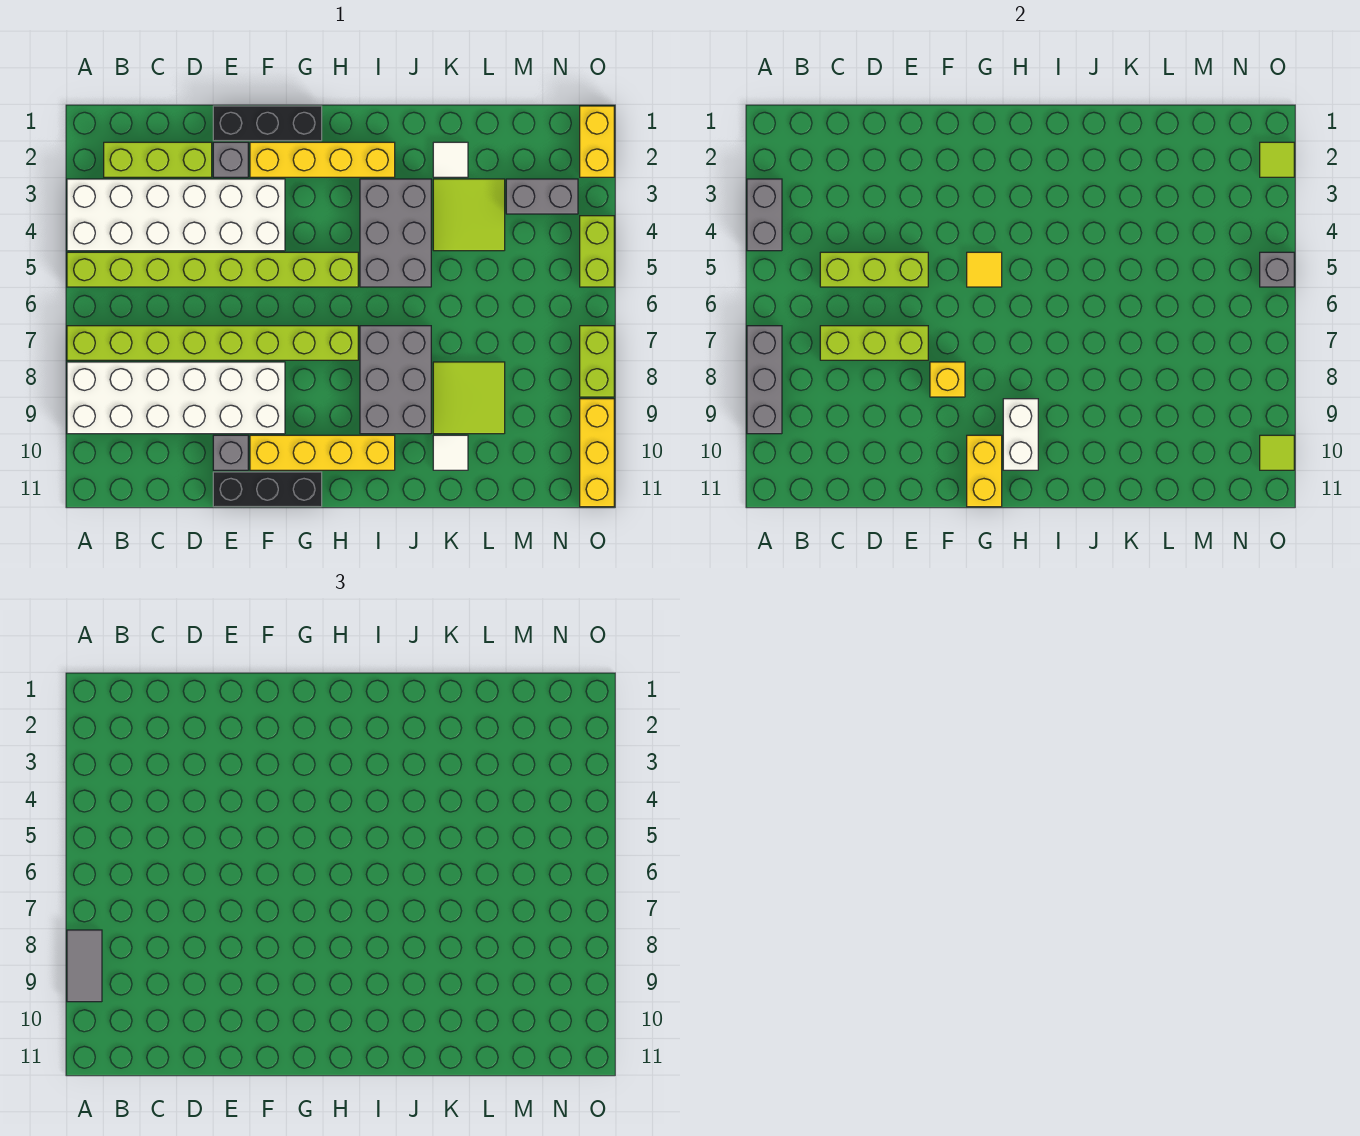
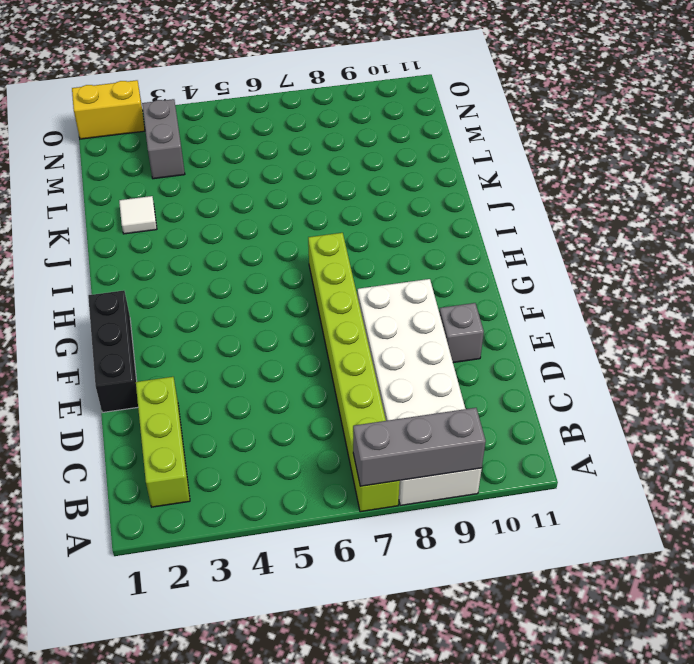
none -> white 2x6 brick [67,179,285,251]
none -> lime 1x8 brick [67,252,358,287]
none -> grey 1x1 brick [213,142,248,177]
none -> black 1x3 brick [213,472,322,507]

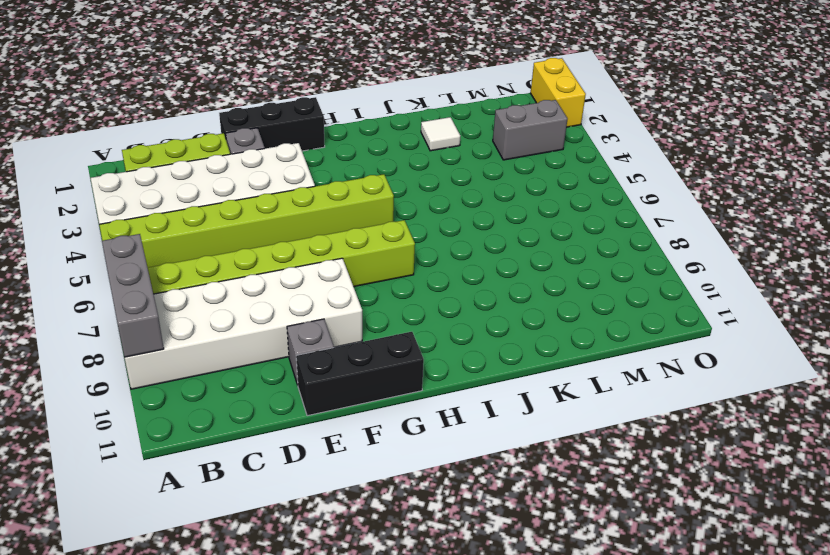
none -> yellow 1x4 brick [250,142,395,177]
none -> yellow 1x4 brick [250,435,395,470]
none -> grey 2x3 brick [360,179,431,287]
none -> grey 2x3 brick [360,326,431,434]

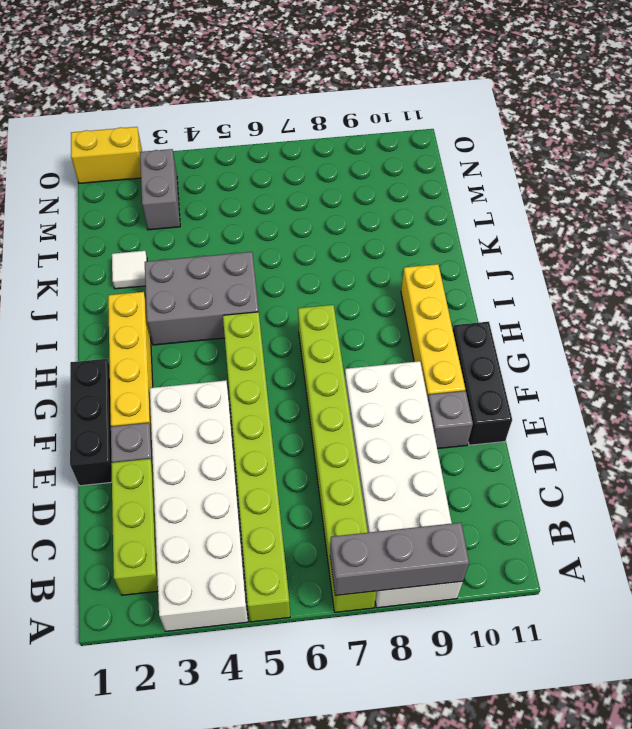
none -> grey 2x3 brick [360,326,431,434]
none -> lime 2x2 tile [433,179,505,251]
none -> lime 2x2 tile [433,362,505,434]
none -> white 1x1 tile [433,435,468,470]

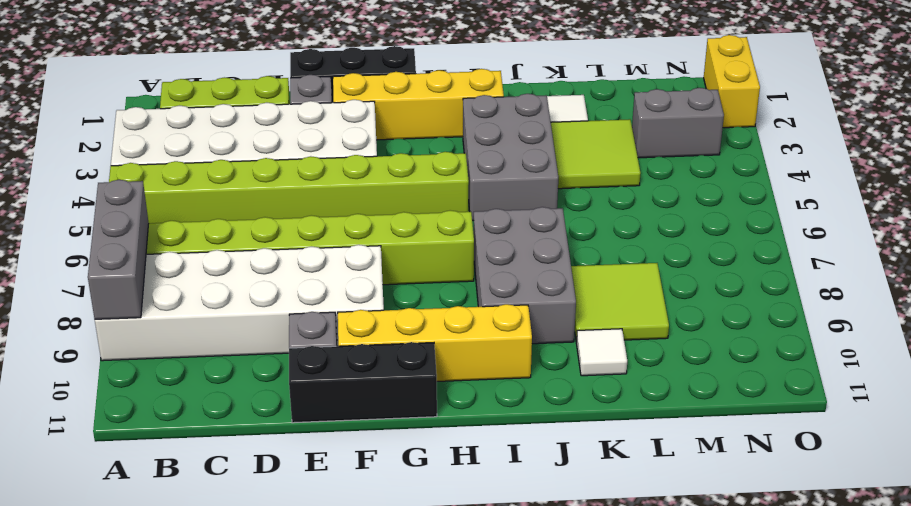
none -> lime 1x2 brick [580,216,614,287]
none -> lime 1x2 brick [580,326,614,397]
none -> yellow 1x3 brick [580,399,614,507]
none -> grey 1x2 brick [747,179,782,251]

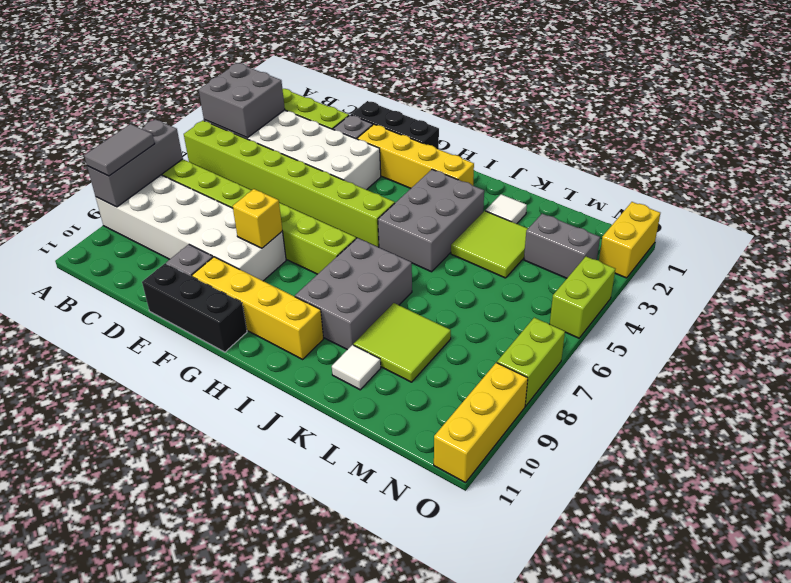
grey 2x2 brick [199,63,285,138] -> grey 1x2 brick [747,179,782,251]
none -> lime 1x3 brick [820,252,928,287]
none -> lime 1x3 brick [820,326,928,360]
none -> yellow 1x1 tile [967,252,1002,287]
none -> yellow 1x2 brick [967,435,1002,507]

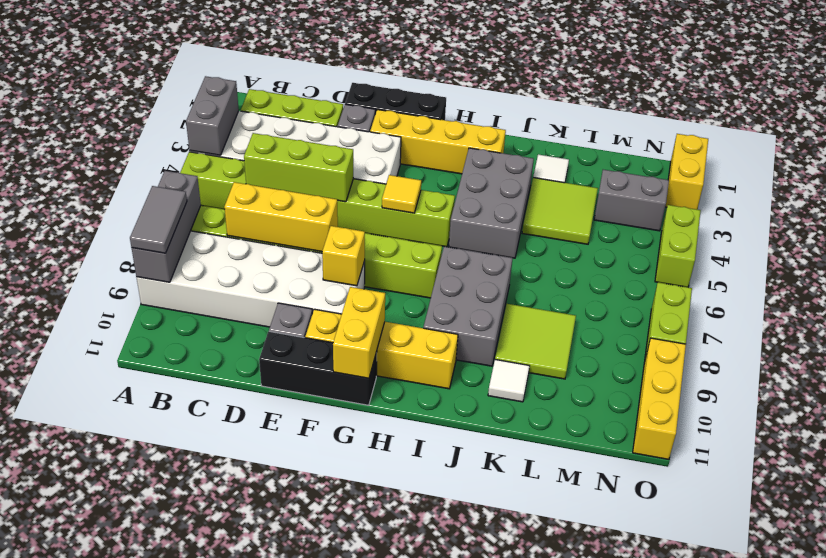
yellow 1x3 brick [224,182,338,252] -> lime 1x3 brick [820,326,928,360]
none -> white 1x2 brick [1003,399,1038,470]
none -> lime 1x1 tile [1260,142,1294,177]
none -> grey 1x1 brick [1260,252,1294,287]
none -> lime 1x1 tile [1260,435,1294,470]

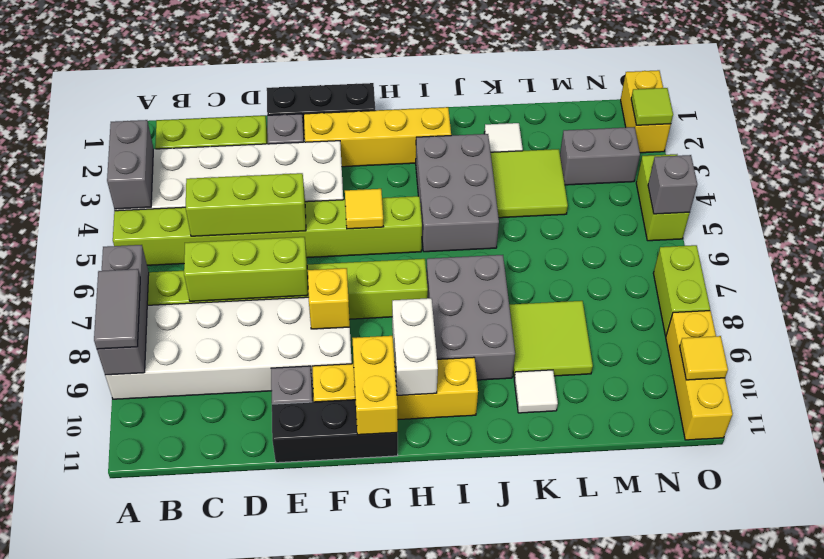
yellow 1x1 tile [680,336,728,380] -> lime 1x1 tile [1260,435,1294,470]

